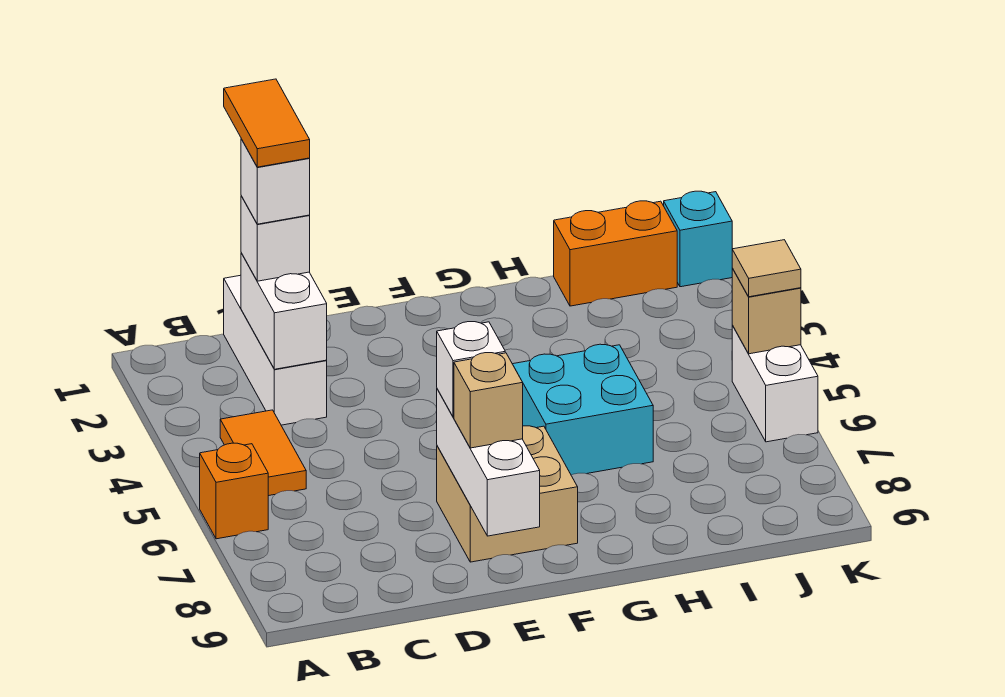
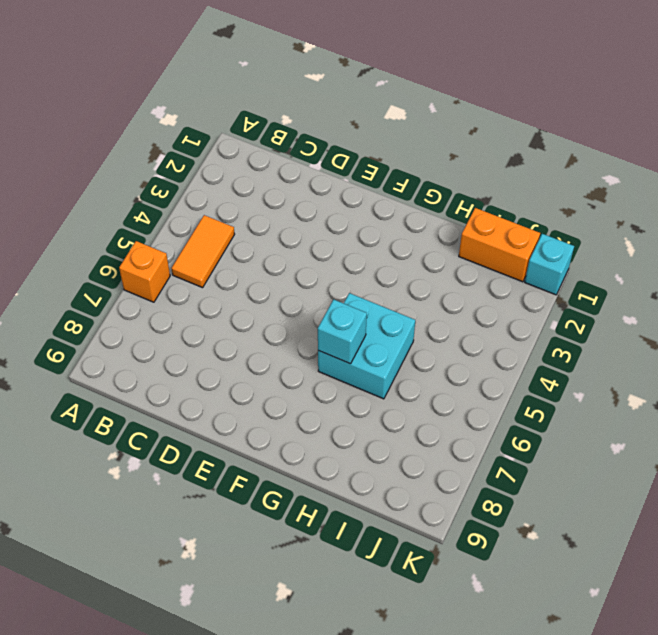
cyan 1x1 brick [318,300,367,364] -> none
none -> white 1x3 brick [224,275,327,425]
none -> tan 2x2 brick [437,426,578,562]
none -> white 1x2 brick [732,325,818,442]

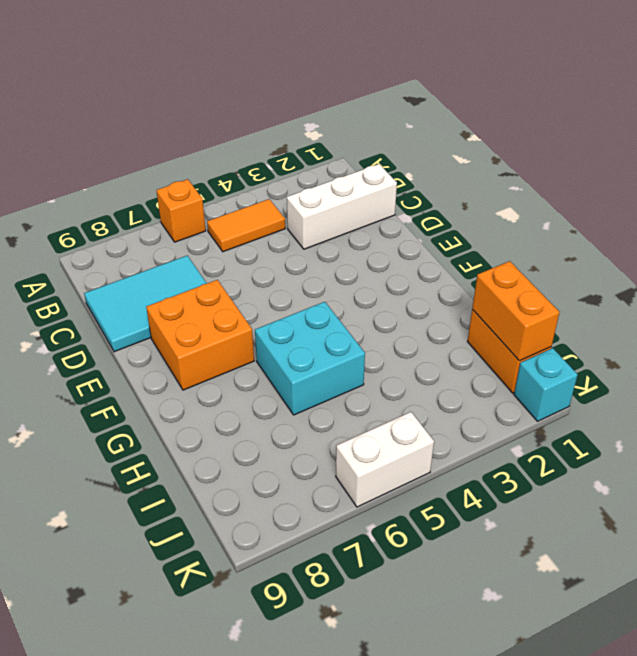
cyan 2x3 tile [84,256,207,352] -> none
orange 2x2 brick [146,280,254,390] -> tan 2x2 brick [437,426,578,562]
orange 1x2 brick [472,261,559,361] -> none
none -> white 1x2 brick [241,253,327,369]
none -> white 1x3 brick [437,389,540,536]
none -> tan 1x1 brick [732,268,801,354]

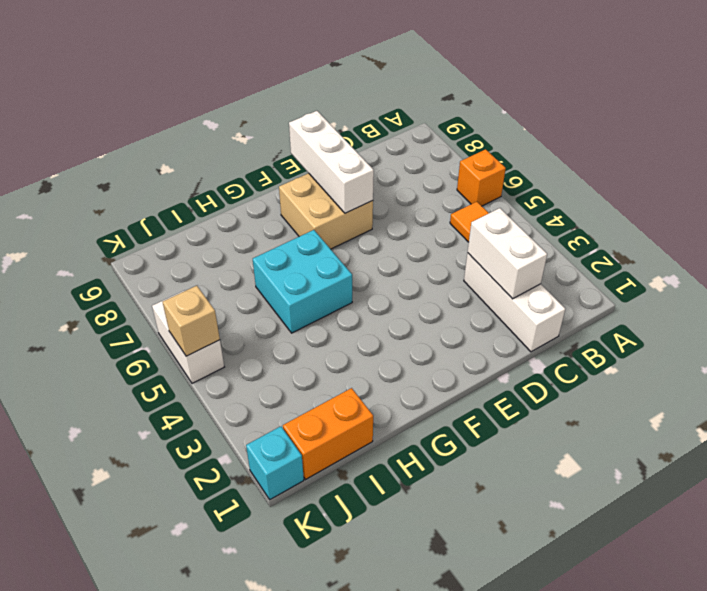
none -> white 1x1 brick [241,196,310,281]
none -> white 1x1 brick [437,322,505,417]
none -> tan 1x1 brick [454,353,523,448]

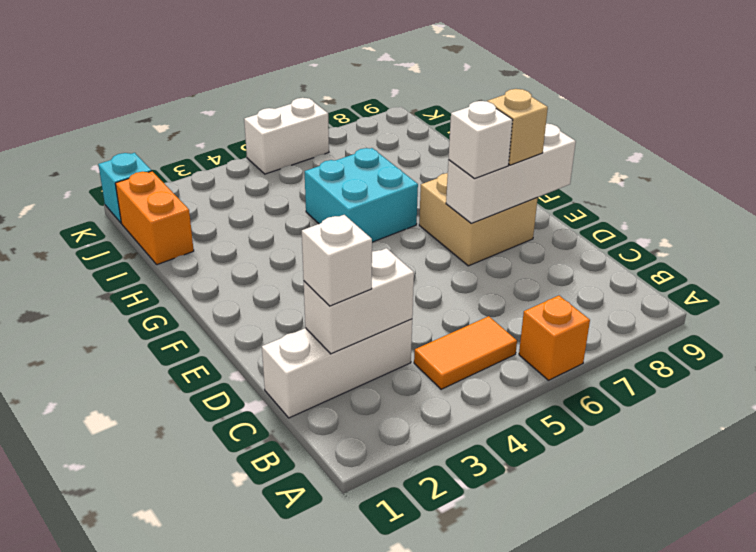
none -> tan 1x1 brick [732,268,801,354]
none -> tan 1x1 tile [732,240,801,297]
none -> white 1x1 brick [241,139,310,224]

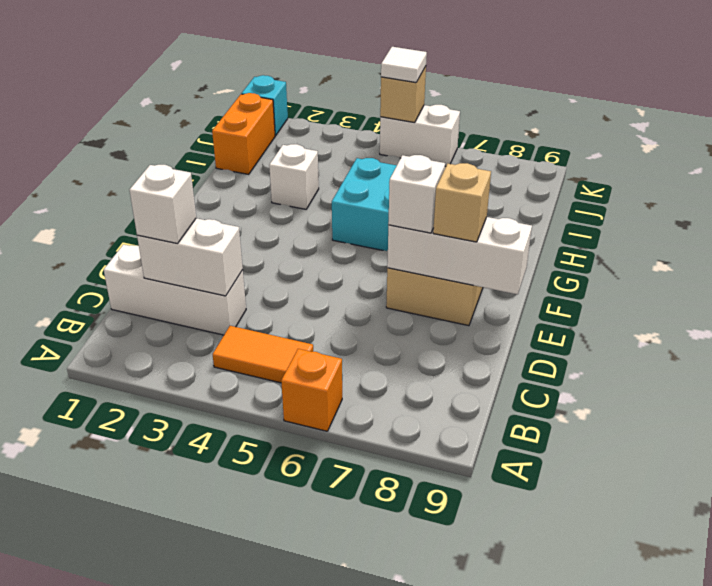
white 1x1 brick [269,144,319,209] -> white 1x1 brick moved to [241,139,310,224]
white 1x1 tile [381,47,427,83] -> tan 1x1 tile [732,240,801,297]
none -> orange 1x2 tile [224,79,310,167]

